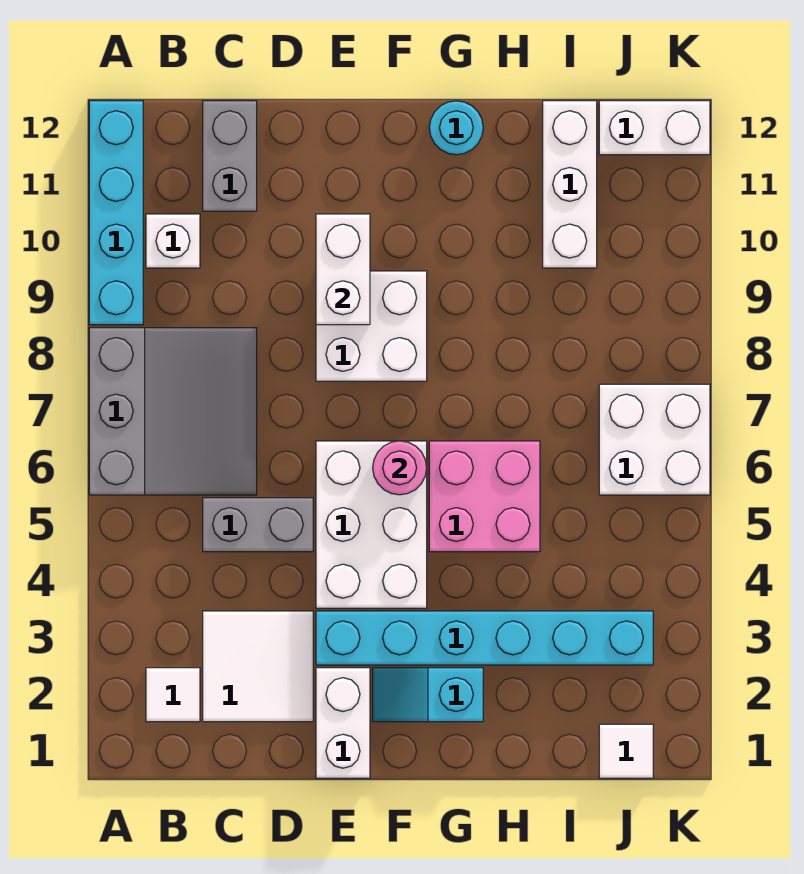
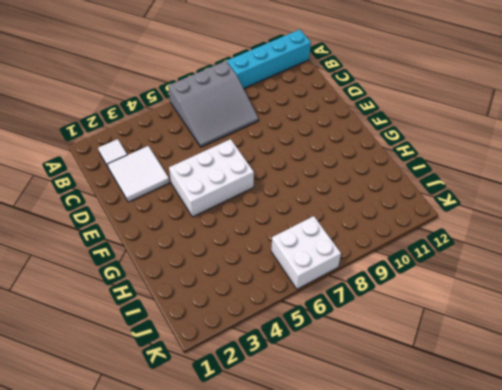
none -> white 1x1 brick [146,214,200,268]
none -> grey 1x2 brick [203,498,313,552]
none -> grey 1x2 brick [203,101,257,211]

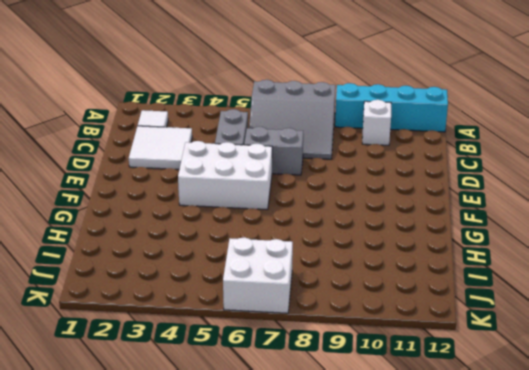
grey 1x2 brick [244,127,303,175] -> grey 1x2 brick moved to [203,101,257,211]
none -> white 1x2 brick [316,668,370,778]
none -> cyan 1x6 brick [316,611,653,665]
none -> white 2x2 brick [316,271,427,381]

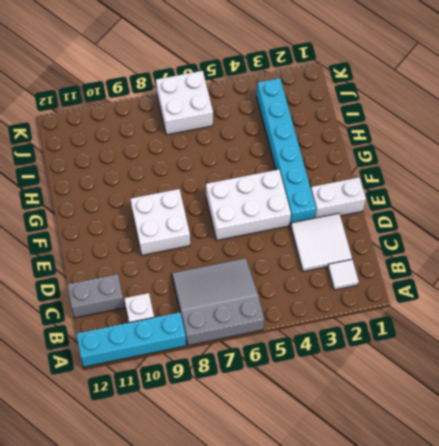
none -> grey 1x2 brick [203,498,313,552]
none -> cyan 1x2 slope [373,668,483,722]
none -> pink 2x2 brick [429,441,540,552]

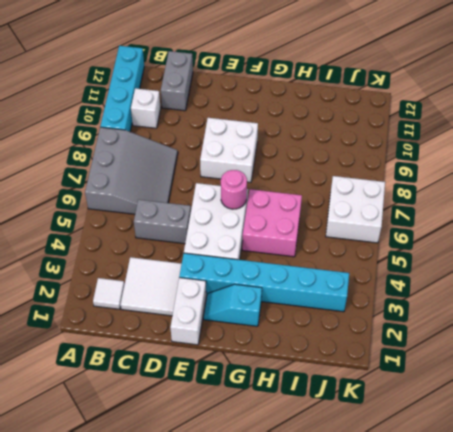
none -> cyan 1x1 round brick [429,101,483,155]
none -> white 1x3 brick [543,101,597,268]
none -> white 1x1 tile [599,724,653,778]

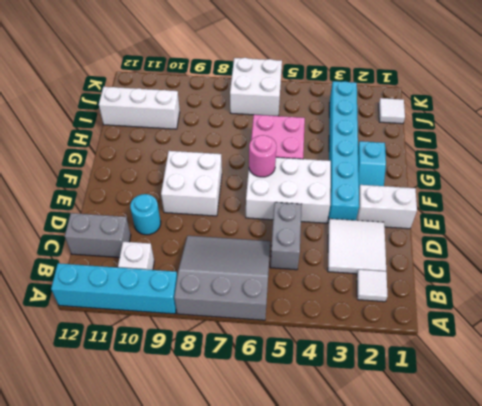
cyan 1x1 round brick [130,194,161,235] -> cyan 1x1 round brick moved to [429,101,483,155]
none -> white 1x2 brick [599,101,710,155]
none -> white 1x2 brick [316,214,370,325]

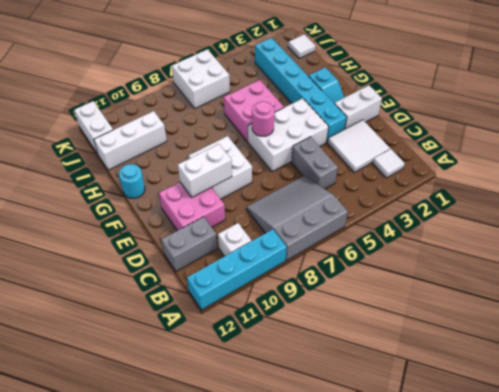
pink 2x2 brick [159,182,225,231] -> none

